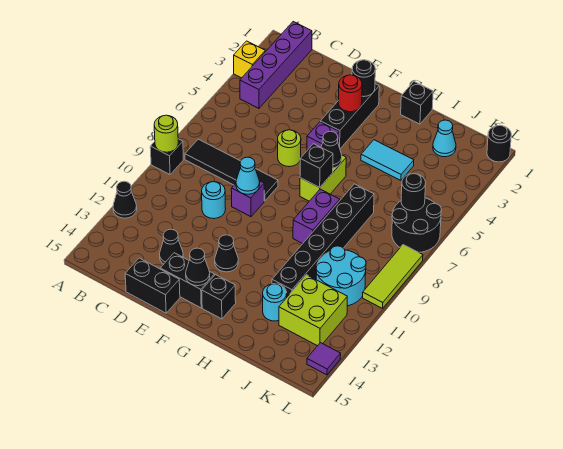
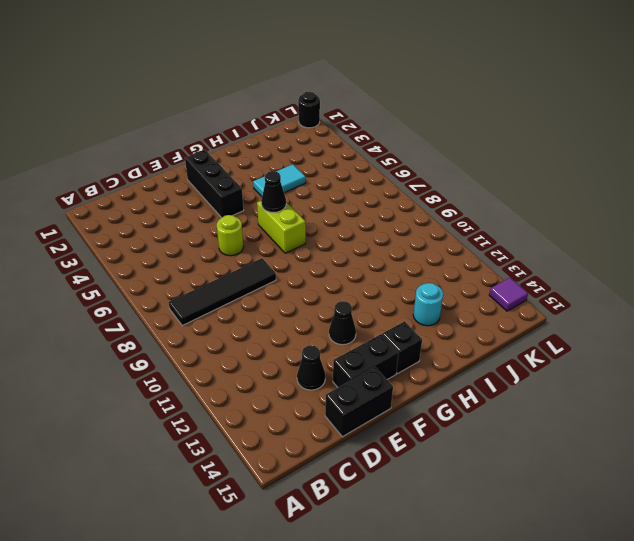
none -> yellow 1x1 brick [234,41,265,78]
none -> black 1x1 brick [150,139,183,174]
none -> black 1x1 cone [113,181,137,218]
none -> purple 1x4 brick [240,22,312,108]

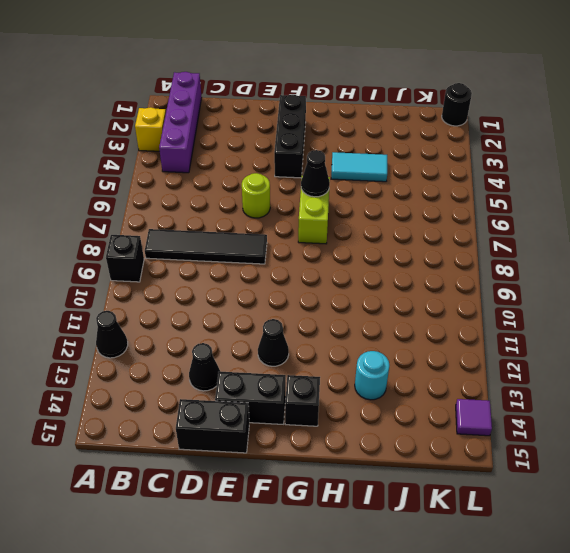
none -> cyan 1x1 round brick [202,182,226,219]
none -> purple 1x1 brick [231,181,264,217]
none -> purple 1x1 brick [307,122,339,150]
none -> black 1x1 brick [401,82,433,124]

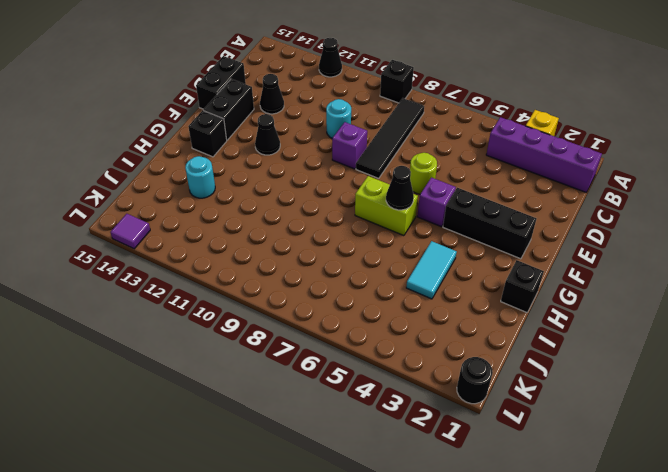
none -> purple 1x2 brick [293,189,340,244]
none -> black 1x6 brick [272,184,374,297]
none -> cyan 1x1 cone [433,120,456,157]
none -> cyan 2x2 round brick [316,246,366,306]

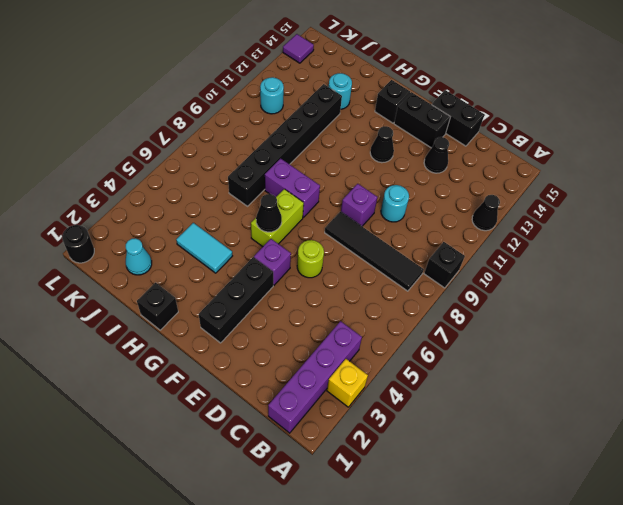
purple 1x2 brick [265,158,320,217] -> purple 1x2 brick turned to [293,189,340,244]
cyan 1x1 round brick [260,77,284,114] -> cyan 2x2 round brick [316,246,366,306]
none -> lime 2x2 brick [279,275,347,346]
none -> black 2x2 round brick [392,198,442,252]
none -> lime 1x3 tile [363,245,423,308]
none -> lime 1x1 round brick [154,115,178,152]

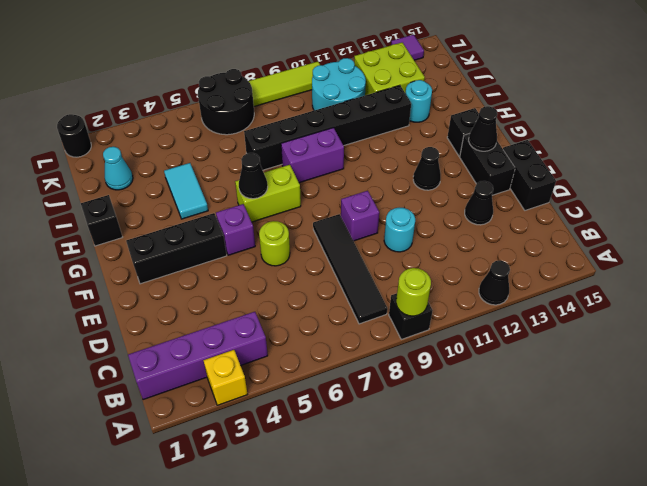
none -> cyan 1x1 cone [236,157,260,194]
none -> black 1x1 round brick [352,60,375,97]
none -> red 1x1 round brick [338,75,362,112]
none -> black 1x1 brick [300,144,333,187]

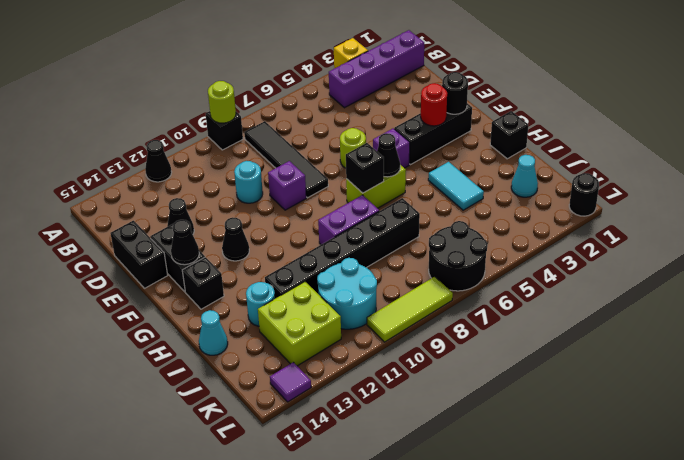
cyan 1x1 cone [199,310,228,355] -> cyan 1x1 cone moved to [236,157,260,194]
none -> black 1x1 round brick [401,174,426,211]

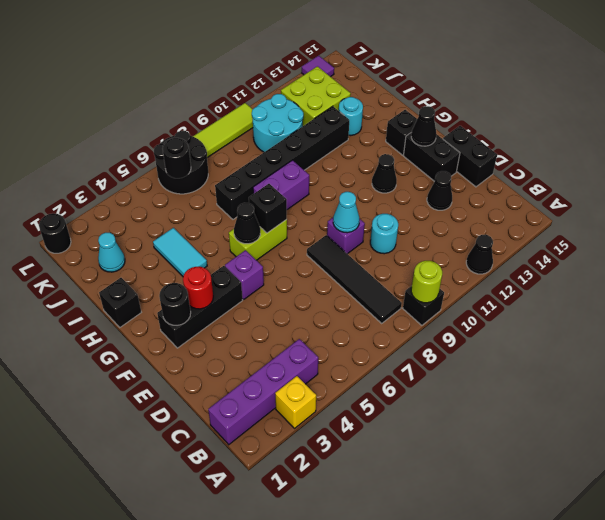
none -> lime 1x1 round brick [278,130,301,167]

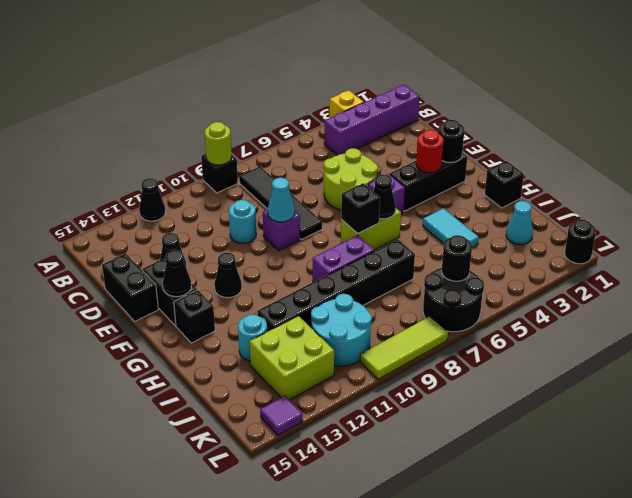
lime 2x2 round brick [324,148,378,210] -> lime 1x1 round brick [278,130,301,167]

